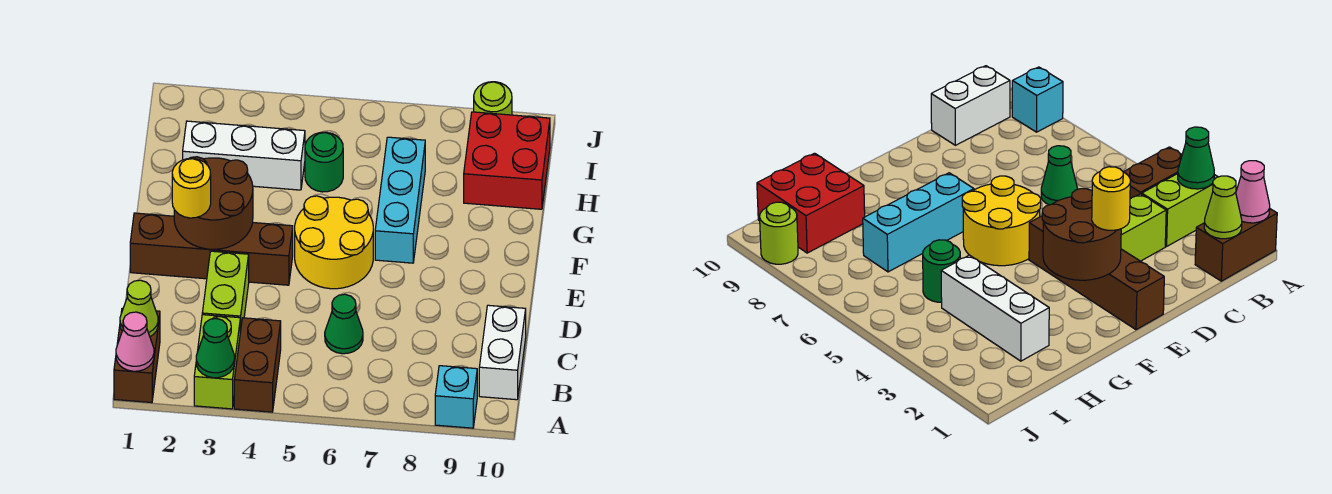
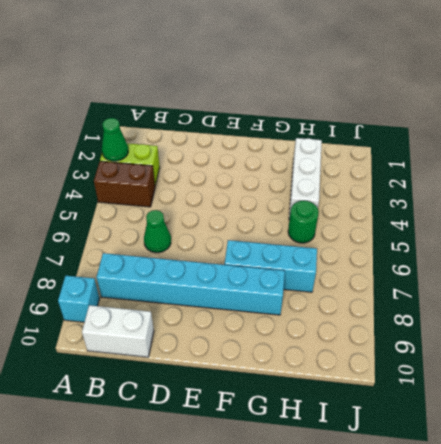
cyan 1x6 brick [97,253,285,315] -> none
none -> brown 1x2 brick [114,308,160,403]
none -> lime 1x2 brick [202,251,249,332]
none -> brown 1x4 brick [130,213,293,285]

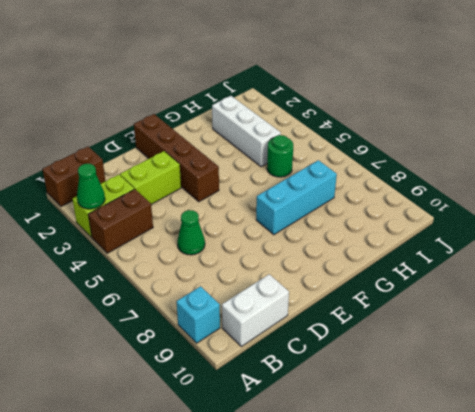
none -> yellow 2x2 round brick [295,196,373,289]
none -> red 2x2 brick [464,112,550,209]
none -> lime 1x1 round brick [474,82,512,115]

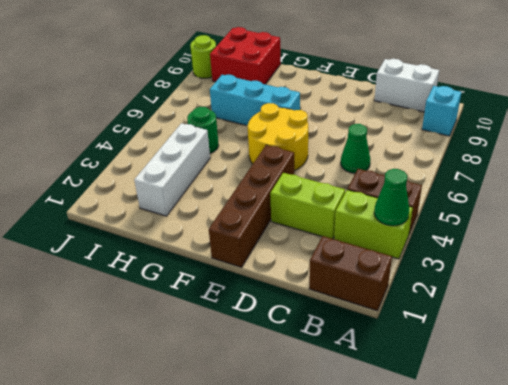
none -> pink 1x1 cone [116,312,154,371]
none -> lime 1x1 cone [120,280,158,337]
none -> brown 2x2 round brick [174,157,253,249]

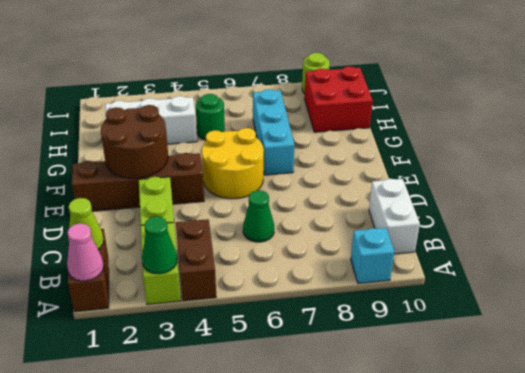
none -> yellow 1x1 round brick [172,158,211,218]

